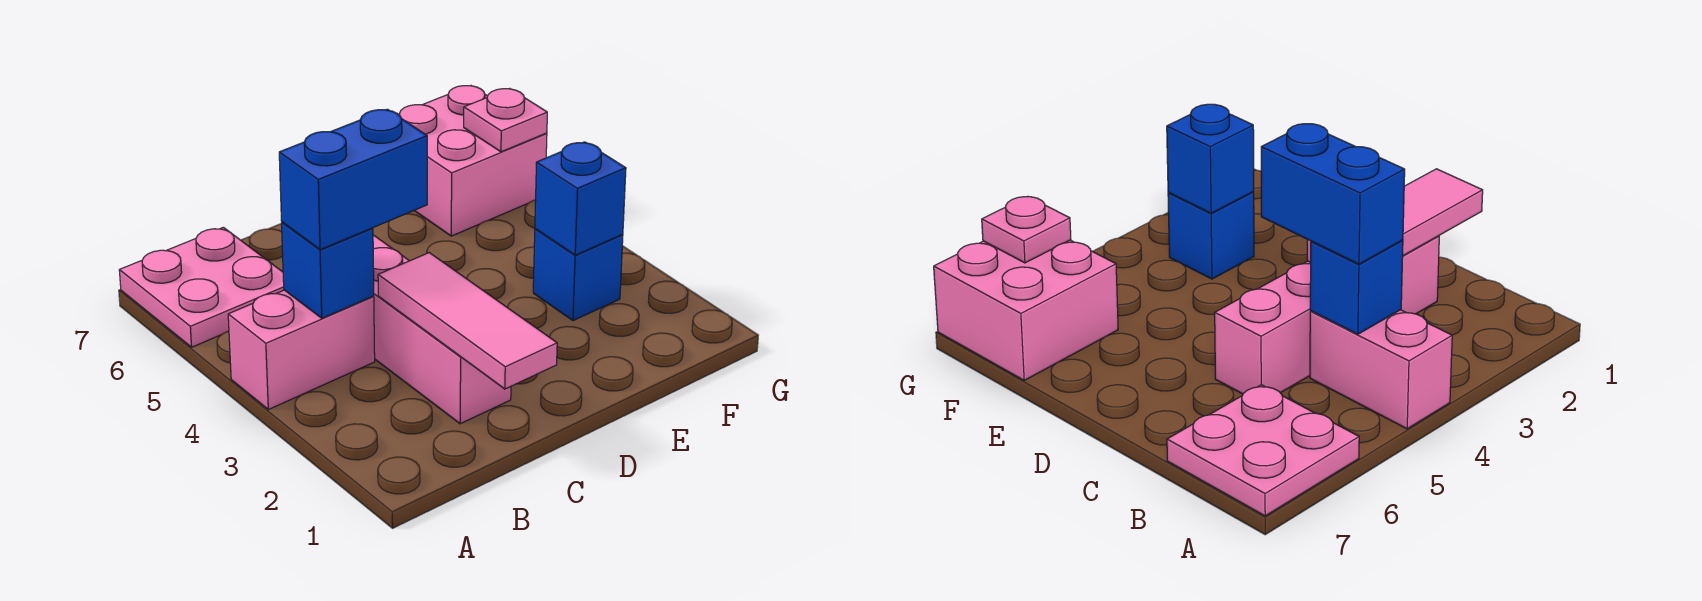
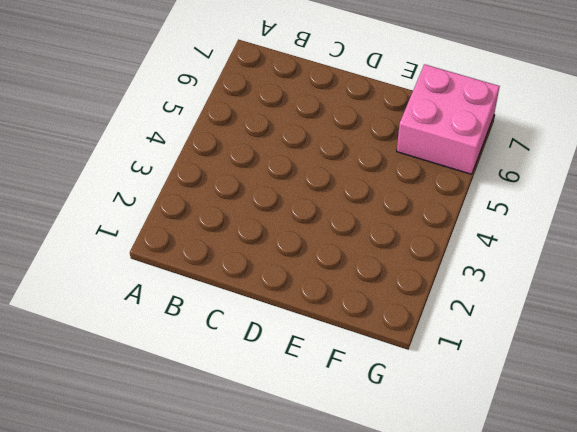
none -> pink 1x2 brick [228,290,375,410]
none -> pink 2x2 plate [119,227,284,347]

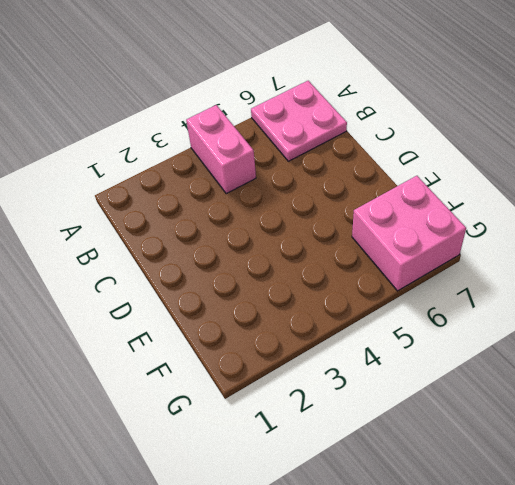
none -> pink 1x4 brick [373,235,511,424]
none -> blue 1x1 brick [533,229,623,321]

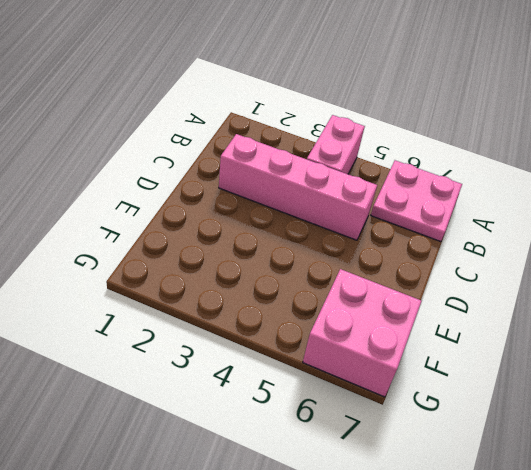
none -> blue 1x1 brick [533,229,623,321]
none -> blue 1x1 brick [282,222,374,318]

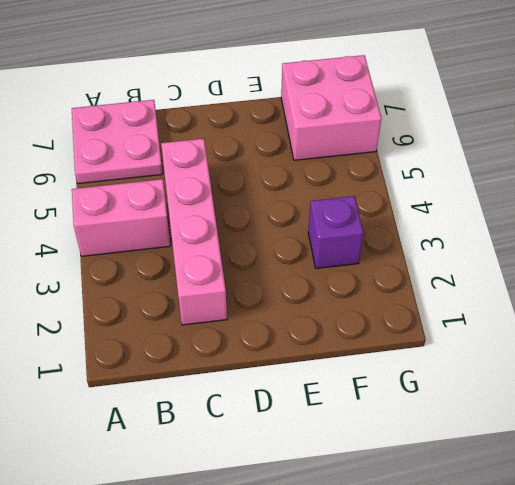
purple 1x1 brick [308,196,363,269] -> blue 1x1 brick [533,229,623,321]
none -> blue 1x1 brick [282,222,374,318]
none -> pink 1x3 tile [378,253,557,389]

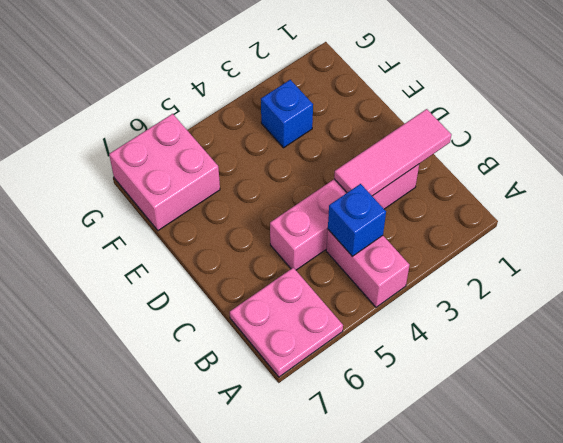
none -> blue 1x1 brick [535,142,626,255]
none -> pink 1x1 plate [464,89,547,152]

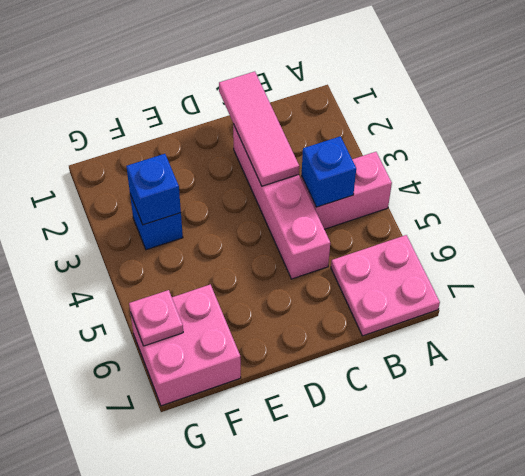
none -> blue 1x2 brick [279,109,427,250]

